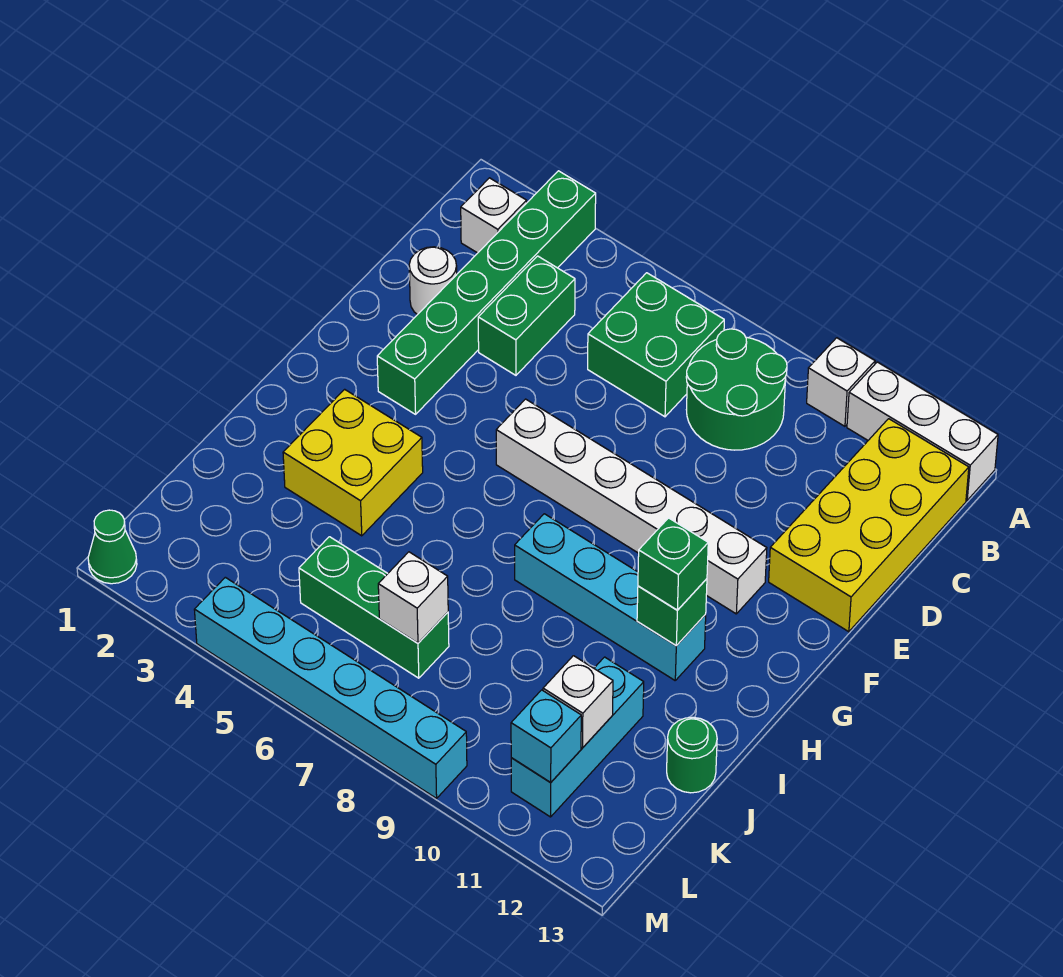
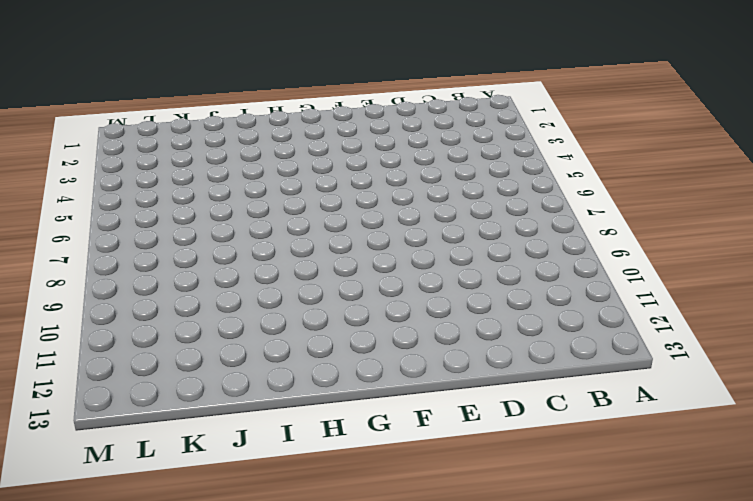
none -> green 1x6 brick [377,171,596,414]
none -> white 1x1 brick [807,338,875,426]
none -> white 1x3 brick [847,362,998,500]

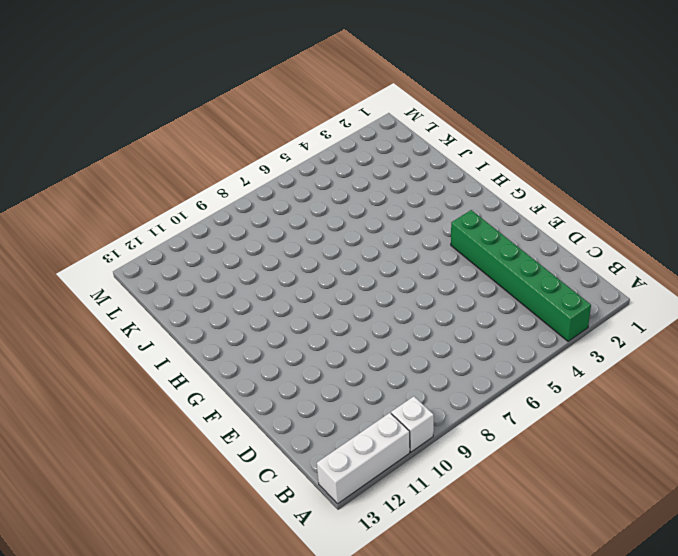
none -> white 1x1 brick [461,178,527,253]
none -> green 2x2 brick [588,273,724,417]
none -> green 2x2 round brick [686,329,787,450]

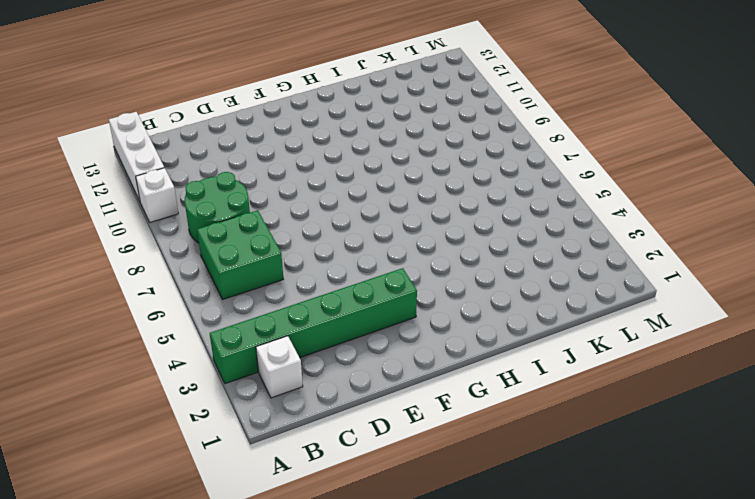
none -> yellow 2x4 brick [769,419,969,632]
none -> green 1x2 brick [478,256,575,375]
none -> white 1x1 round brick [409,247,457,315]

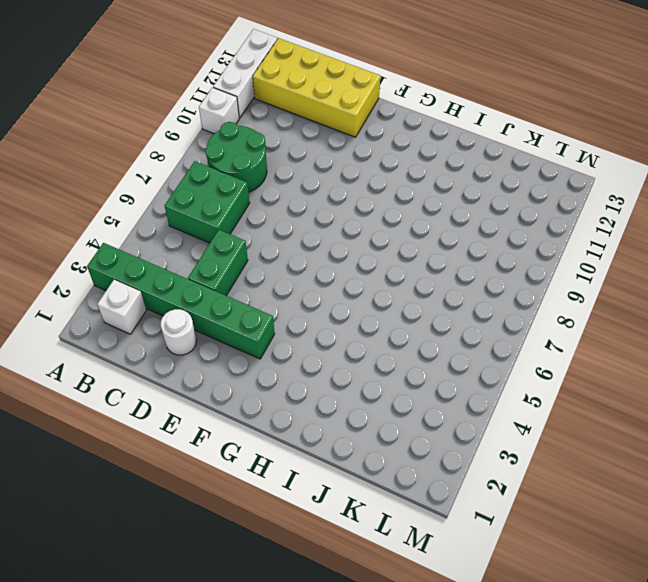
green 1x2 brick [188,230,248,296] -> green 1x2 brick turned to [478,256,575,375]
none -> white 1x6 brick [496,399,767,614]
none -> yellow 2x2 brick [283,389,423,536]
none -> cyan 1x4 brick [515,514,706,680]

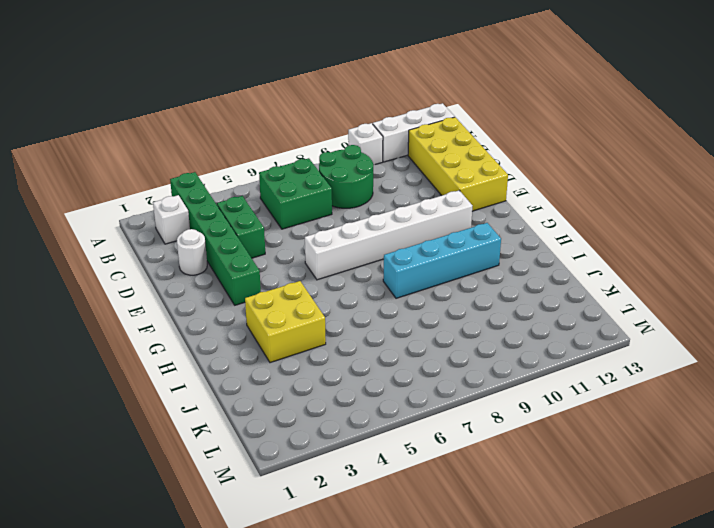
none -> cyan 1x3 brick [511,657,644,817]
none -> green 1x1 round brick [667,717,717,793]
none -> green 1x3 brick [299,537,449,678]

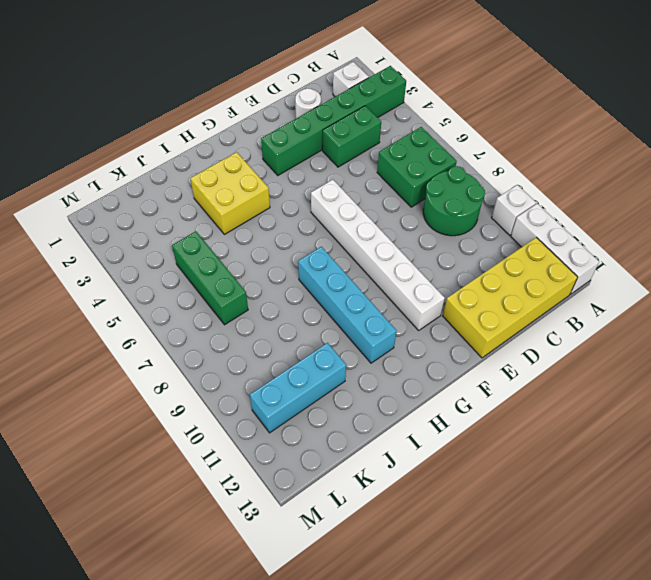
none -> green 1x1 round brick [667,717,717,793]
none -> green 1x1 cone [88,510,137,584]
none -> cyan 1x6 brick [194,577,467,798]

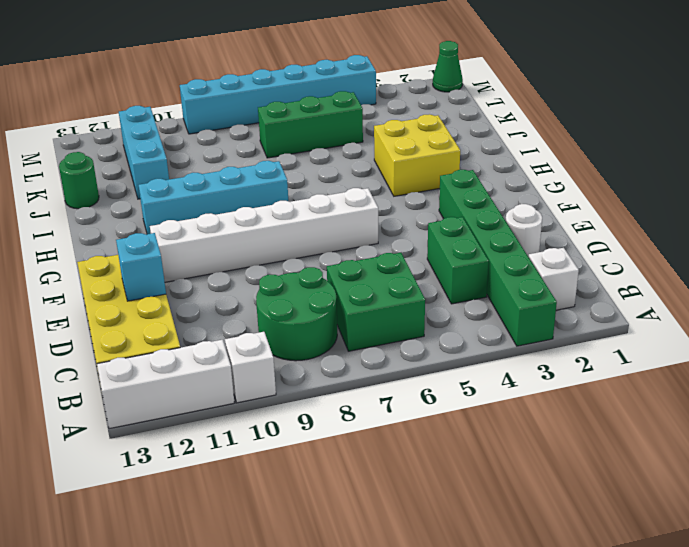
cyan 1x1 brick [116,233,166,301] -> cyan 1x1 brick moved to [511,690,581,783]
none -> green 1x1 brick [637,579,707,646]
none -> white 1x1 brick [378,552,448,643]
none -> white 1x1 brick [543,656,613,748]

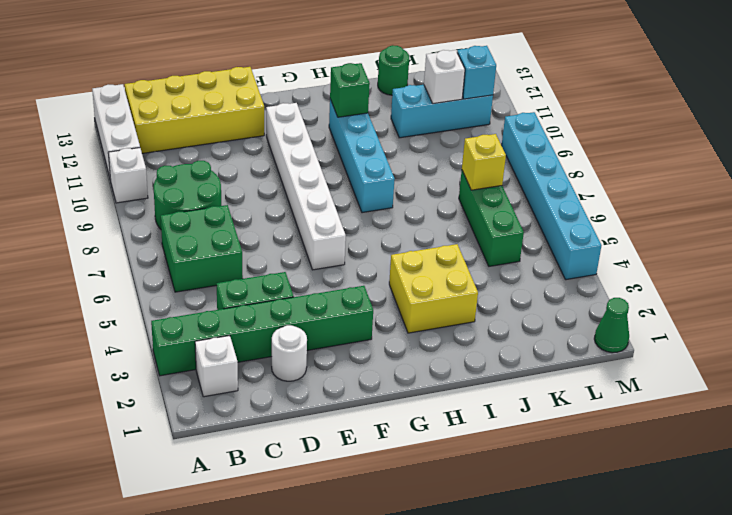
yellow 1x1 brick [462,134,506,190] -> white 1x1 brick [378,552,448,643]
none -> green 1x1 brick [638,518,708,610]

